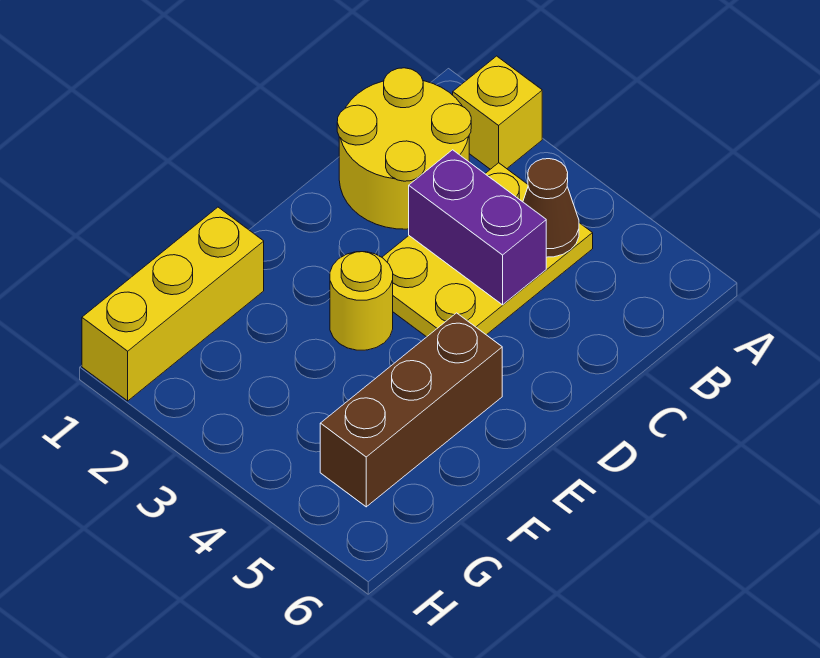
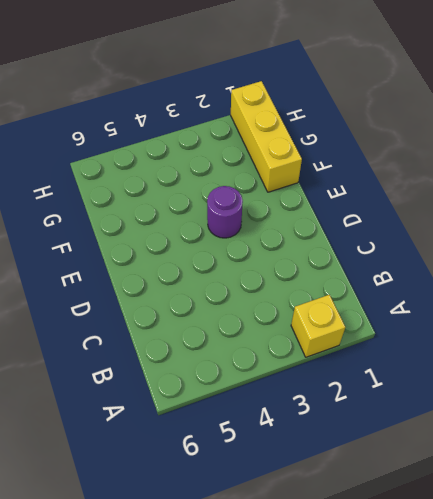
purple 1x1 round brick [207,186,243,238] -> yellow 1x1 round brick [330,252,393,350]
none -> yellow 2x2 round brick [337,68,471,229]
none -> yellow 2x3 plate [382,163,593,337]

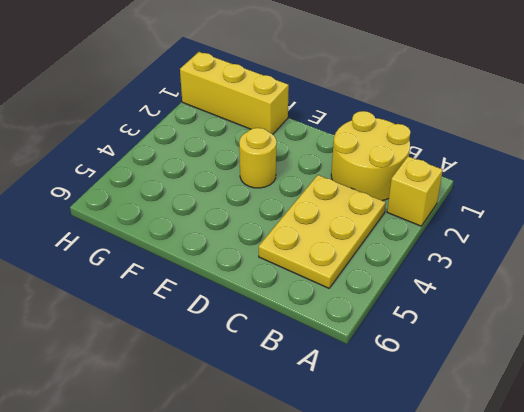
yellow 2x3 plate [259,175,386,288] -> yellow 2x3 plate turned to [382,163,593,337]
none -> brown 1x3 brick [320,313,502,507]
none -> brown 1x1 cone [523,159,579,257]

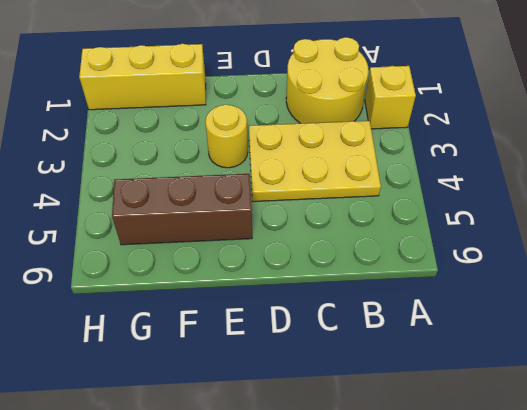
none -> brown 1x1 cone [523,159,579,257]
none -> purple 1x2 brick [409,150,546,305]

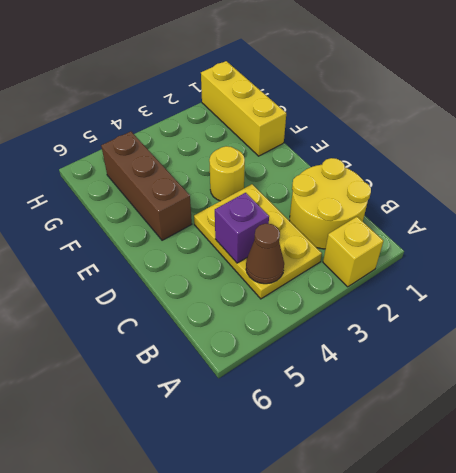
purple 1x1 brick [215,193,269,263] -> purple 1x2 brick [409,150,546,305]

